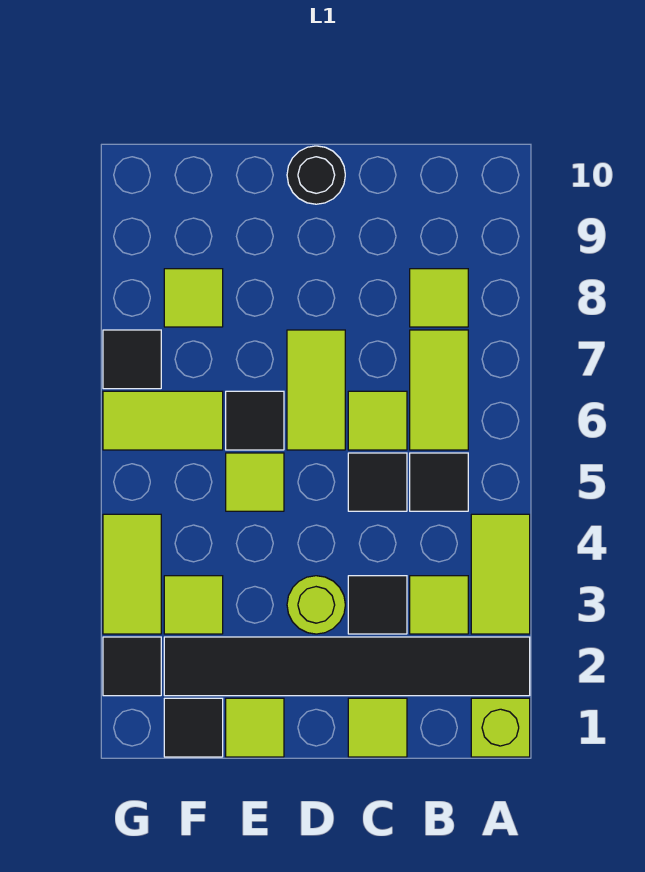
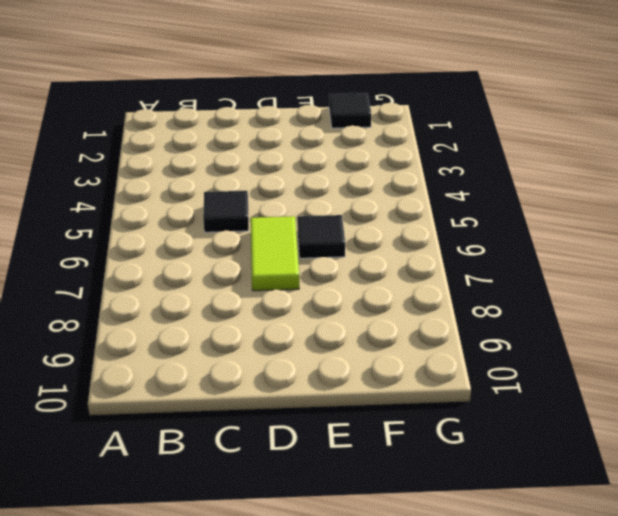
none -> lime 1x1 brick [471,698,530,757]
none -> black 1x6 tile [164,637,530,696]
none -> lime 1x2 tile [471,514,530,634]

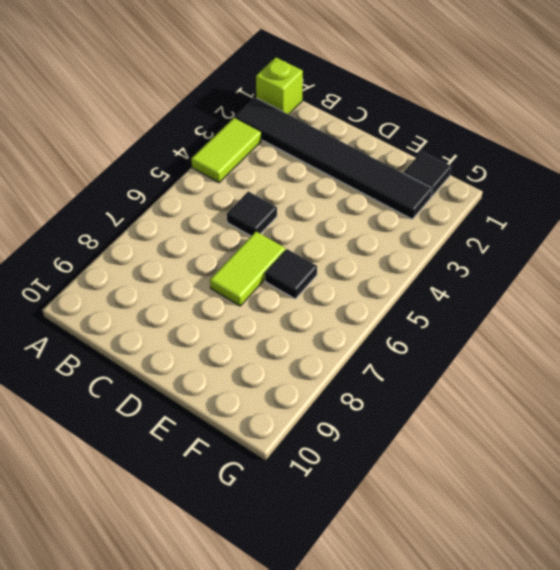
none -> lime 1x1 tile [410,576,468,634]
none -> black 1x1 tile [410,453,468,511]
none -> lime 1x2 tile [410,330,468,450]

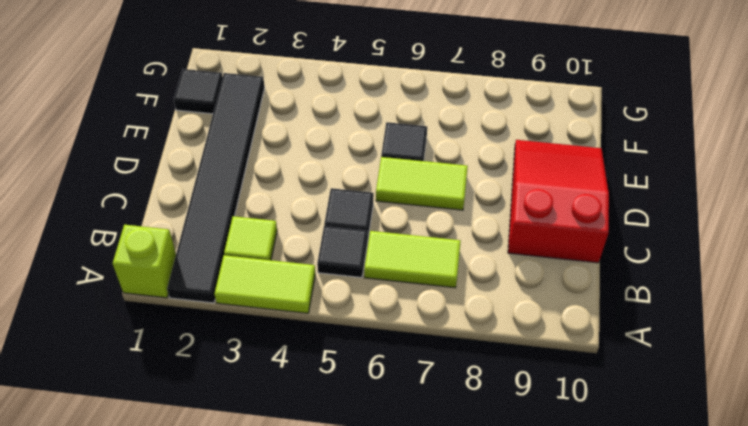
red 2x3 slope [508,140,609,263] -> black 1x1 round brick [287,146,345,204]
none -> lime 1x1 tile [410,269,468,327]
none -> lime 1x1 tile [348,698,407,757]
none -> black 1x1 tile [348,576,407,634]

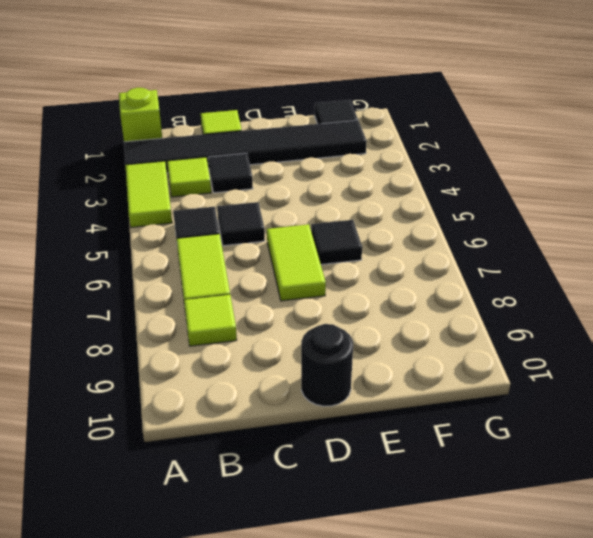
none -> lime 1x1 tile [348,391,407,450]
none -> lime 1x1 round brick [287,576,345,634]
none -> lime 1x1 tile [226,698,284,757]

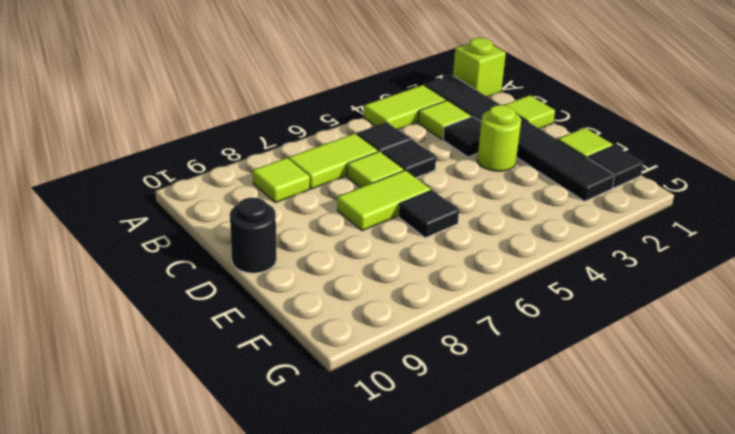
none -> lime 1x1 tile [226,453,284,511]
none -> lime 1x1 tile [164,576,223,634]
none -> lime 1x2 tile [103,391,223,450]

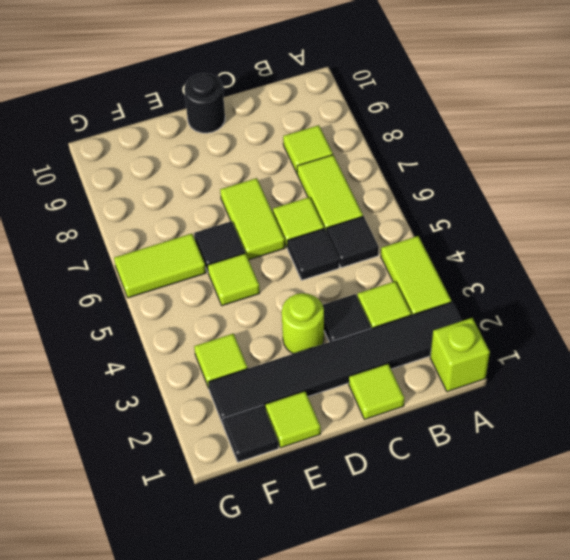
none -> lime 1x1 tile [164,269,223,327]
none -> black 1x1 tile [103,637,161,696]
none -> lime 1x2 tile [103,514,161,634]

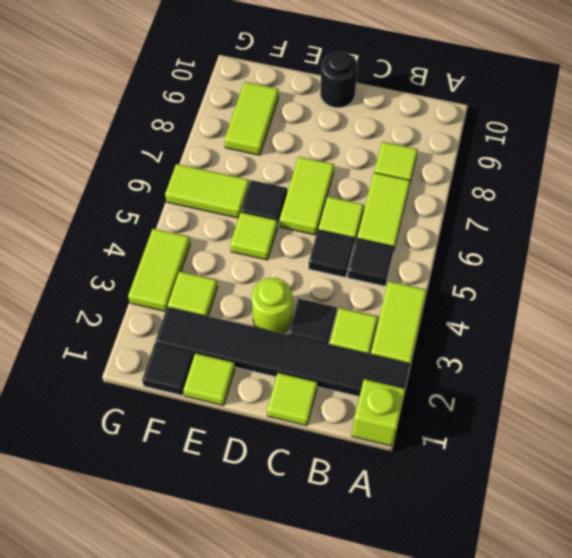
lime 1x2 tile [225,82,279,155] -> lime 1x1 tile [164,269,223,327]
none -> black 1x1 tile [103,637,161,696]
none -> black 1x1 tile [103,330,161,389]

